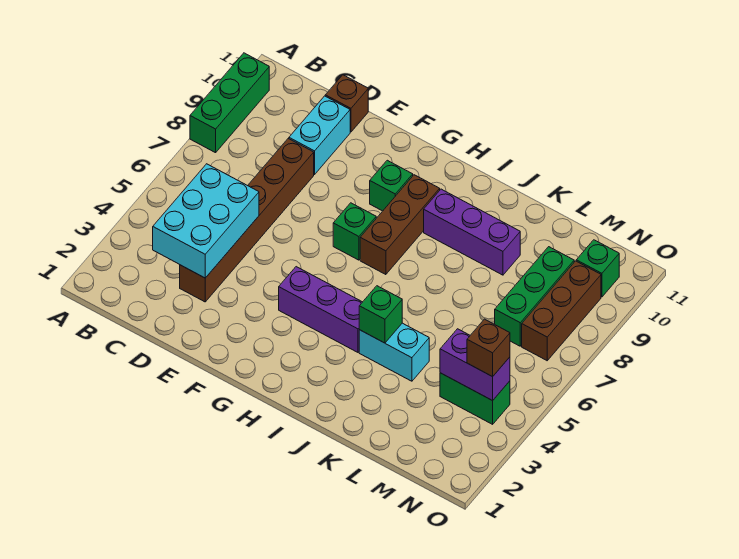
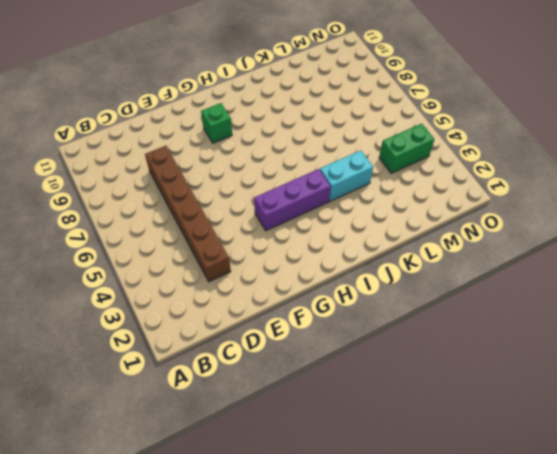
none -> green 1x3 brick [190,53,269,153]
none -> cyan 1x2 brick [289,96,350,174]
none -> brown 1x1 brick [325,75,368,132]

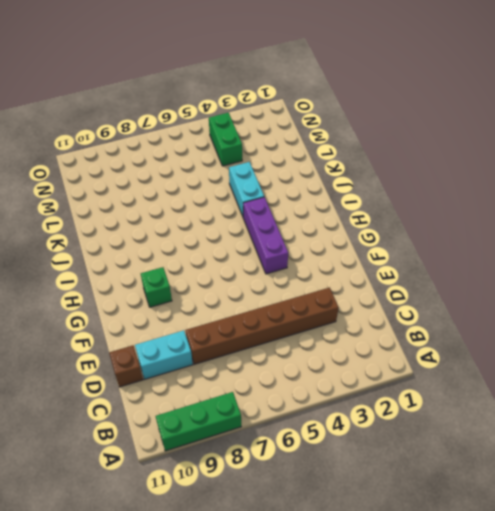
none -> green 1x1 brick [333,203,376,260]
none -> brown 1x3 brick [360,175,440,275]
none -> purple 1x3 brick [424,189,520,275]

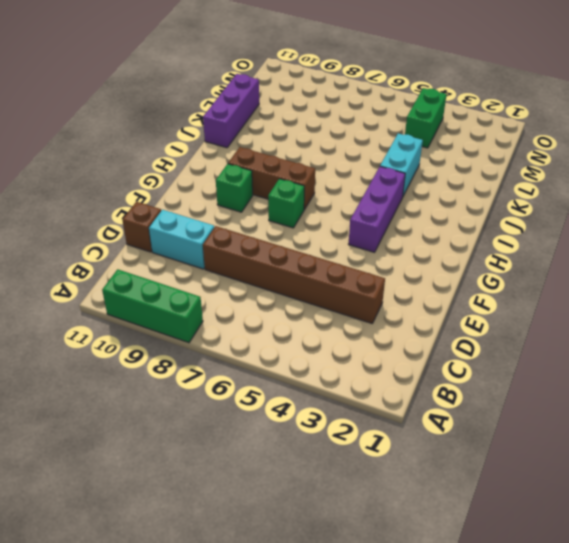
purple 1x3 brick [203,74,259,148] -> purple 1x3 brick moved to [424,189,520,275]
none -> green 1x3 brick [495,247,574,346]
none -> brown 1x3 brick [522,261,601,361]
none -> green 1x1 brick [576,240,619,297]

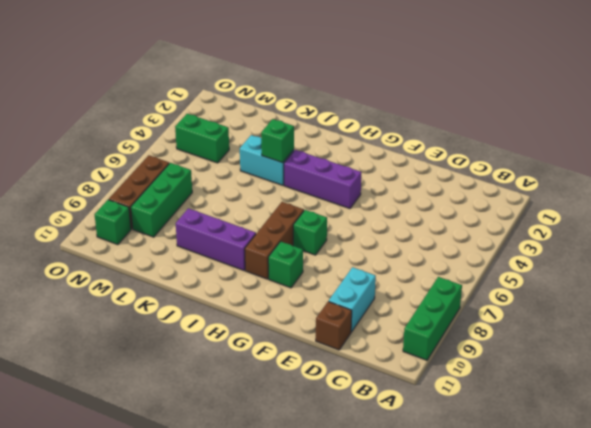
none -> brown 1x6 brick [180,139,314,302]
none -> cyan 2x3 brick [153,164,259,278]
none -> purple 1x2 brick [440,329,510,401]

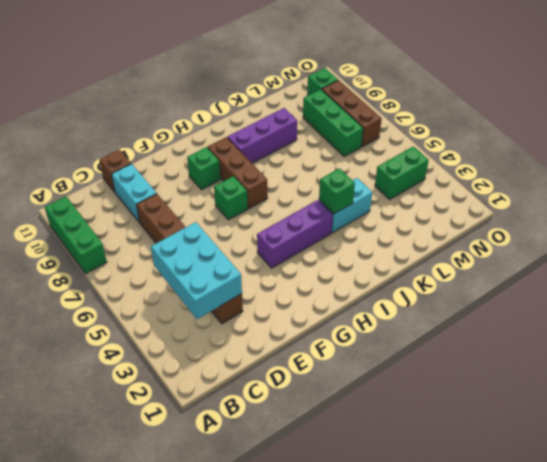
none -> purple 1x2 brick [440,329,510,401]
none -> brown 1x1 brick [467,319,510,377]

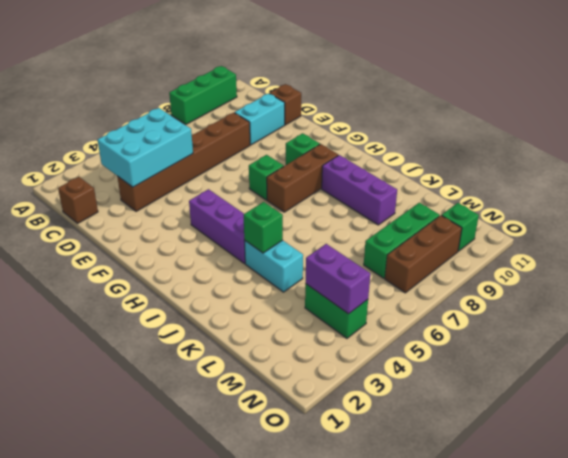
brown 1x1 brick [58,177,98,223] -> brown 1x1 brick moved to [467,319,510,377]

